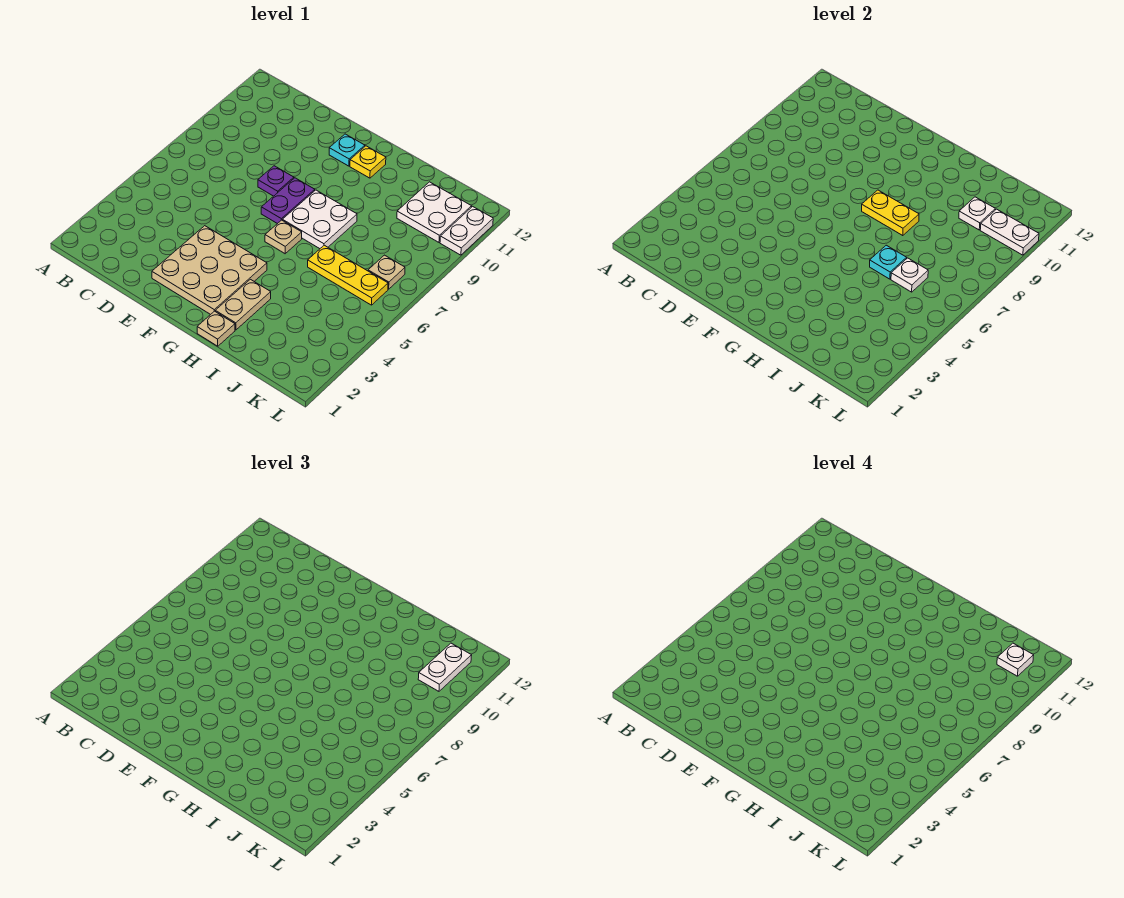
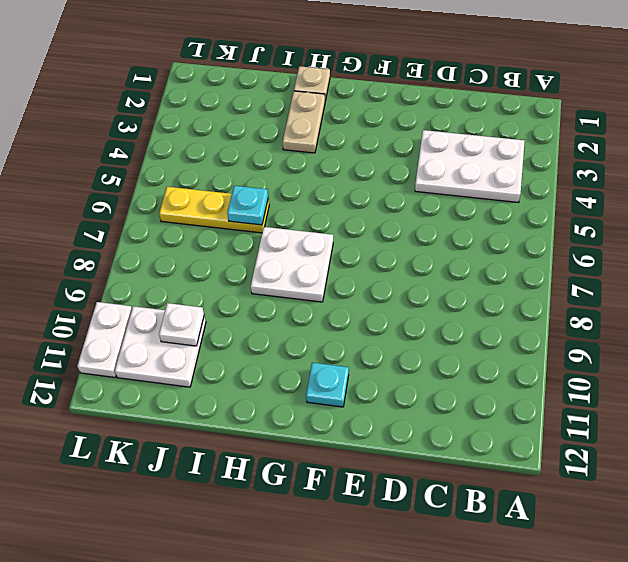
white 2x3 plate [415,130,525,203] -> none
none -> tan 3x3 plate [152,226,267,315]
none -> purple 1x1 plate [258,166,294,196]
none -> purple 1x2 plate [261,178,315,224]

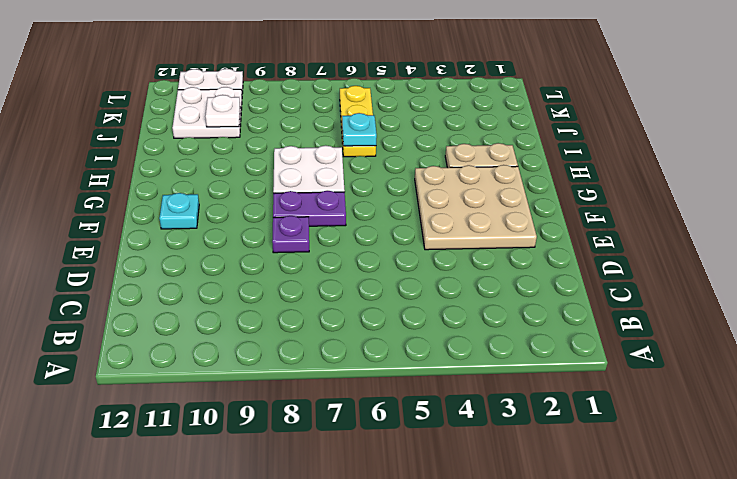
none -> tan 1x1 plate [265,220,302,254]
none -> yellow 1x1 plate [350,146,386,178]
none -> tan 1x1 plate [197,311,235,346]

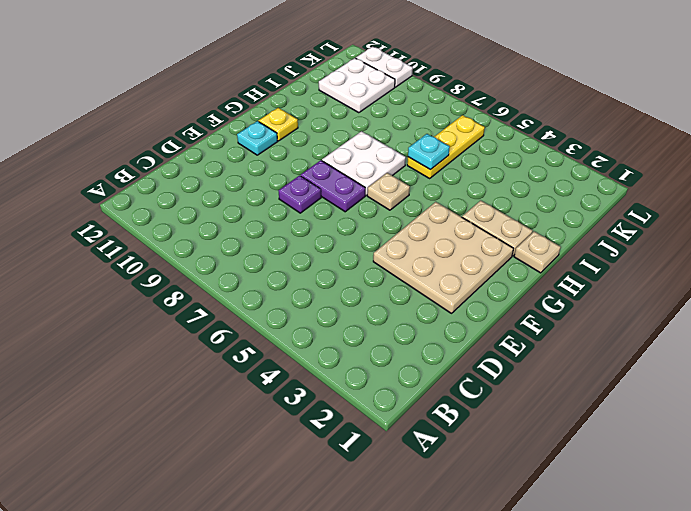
none -> tan 1x1 plate [368,255,405,289]
none -> yellow 1x2 plate [862,190,919,236]
none -> white 1x1 plate [891,258,928,292]

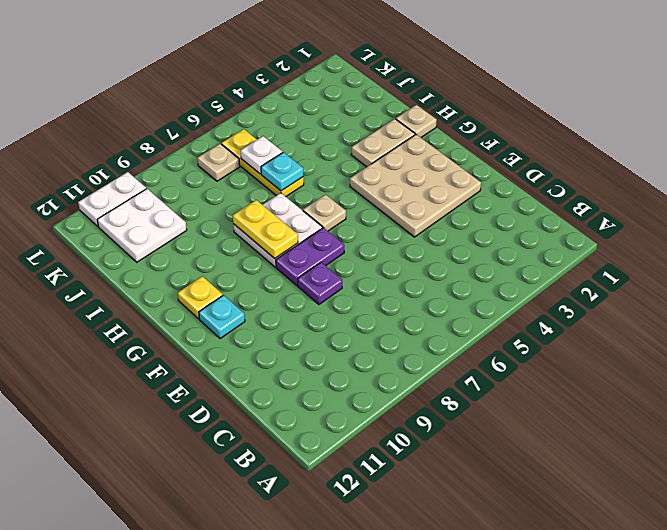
none -> white 1x1 plate [959,197,995,230]
none -> white 1x2 plate [980,209,1039,255]
none -> white 1x2 plate [418,643,472,691]

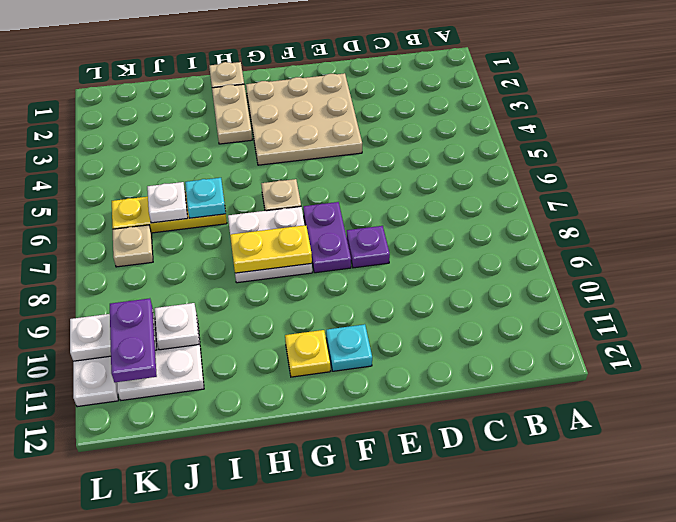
purple 1x2 plate [110,298,157,382] -> white 1x2 plate [418,643,472,691]
none -> white 1x1 plate [997,643,1034,676]

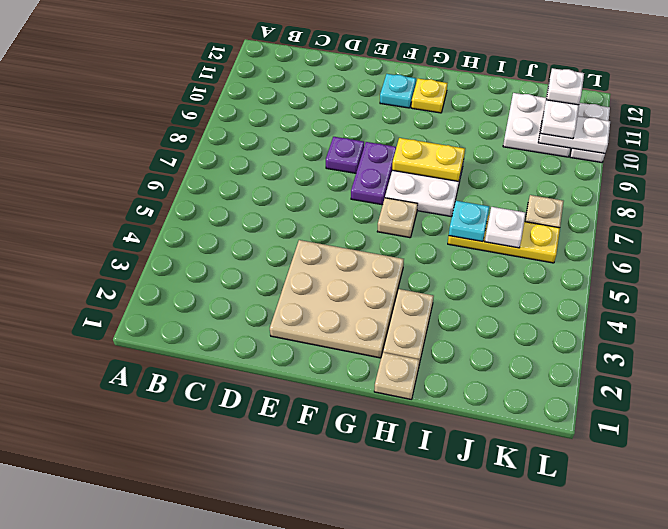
none -> white 1x1 plate [959,197,995,230]

